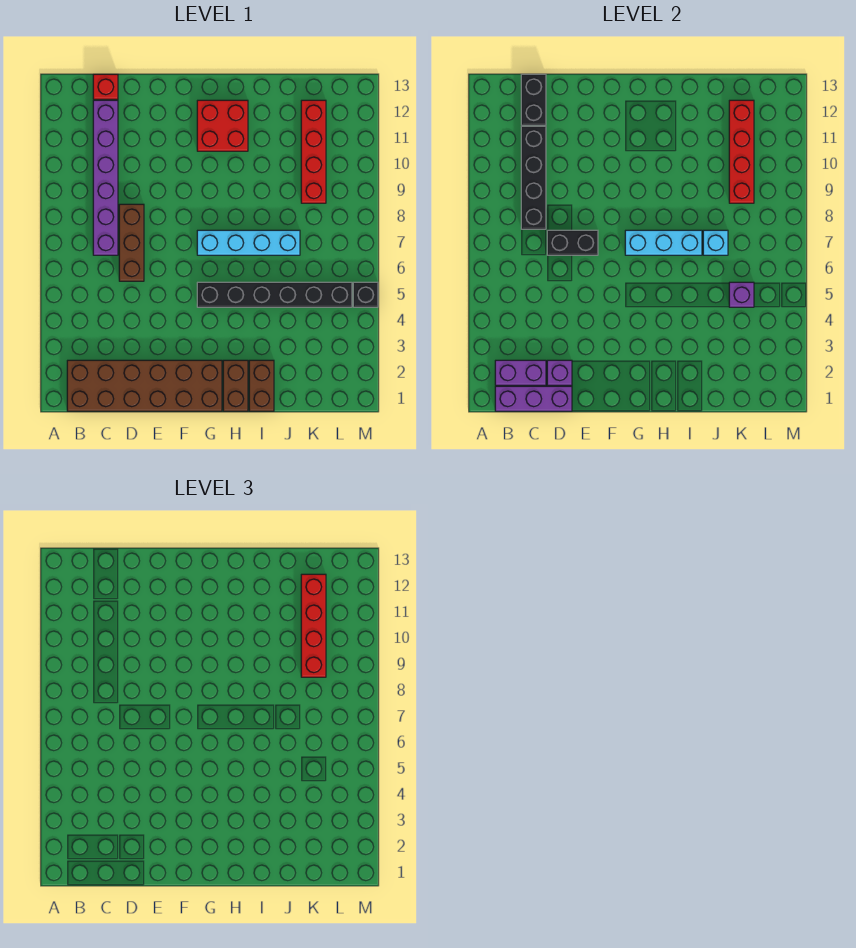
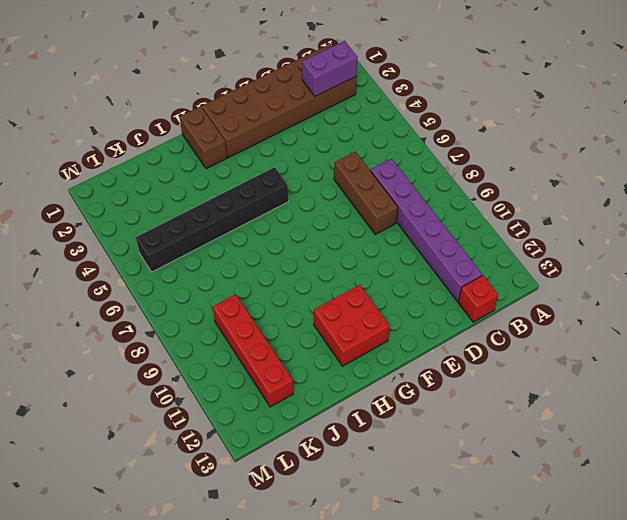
none -> cyan 1x4 brick [197,230,300,255]
none -> brown 1x2 brick [249,360,274,411]
none -> black 1x1 brick [353,282,378,307]

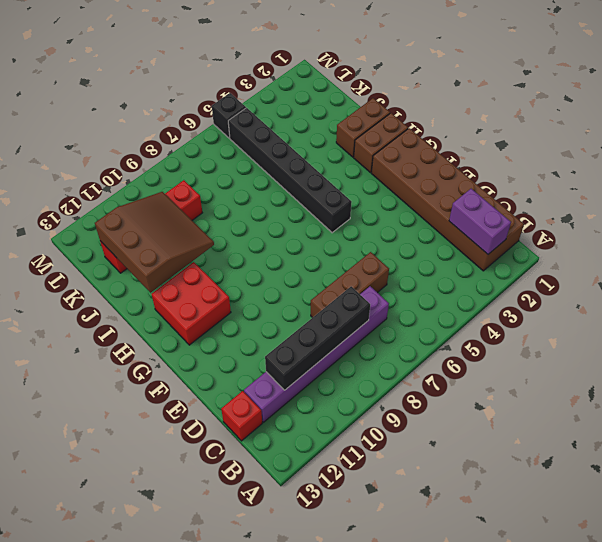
brown 3x3 slope [95,192,214,293] -> red 1x4 brick [729,100,754,203]
none -> cyan 1x4 brick [197,230,300,255]
none -> purple 1x3 brick [495,386,572,411]
none -> black 1x2 brick [521,74,546,125]

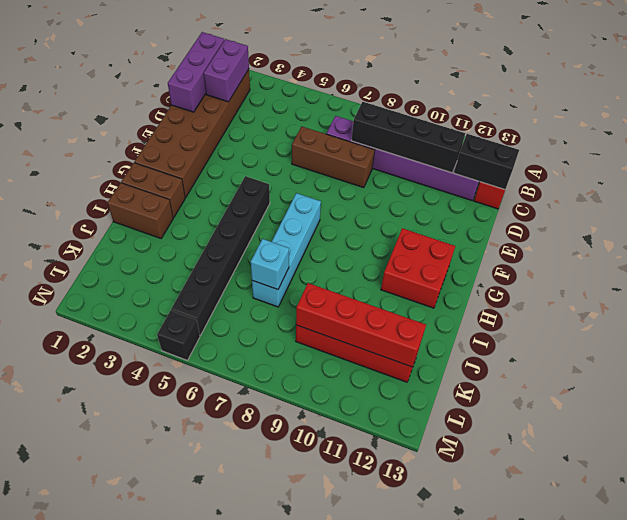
none -> purple 1x1 brick [547,360,572,385]
none -> black 1x2 brick [547,230,598,255]
none -> cyan 1x3 brick [625,230,702,255]

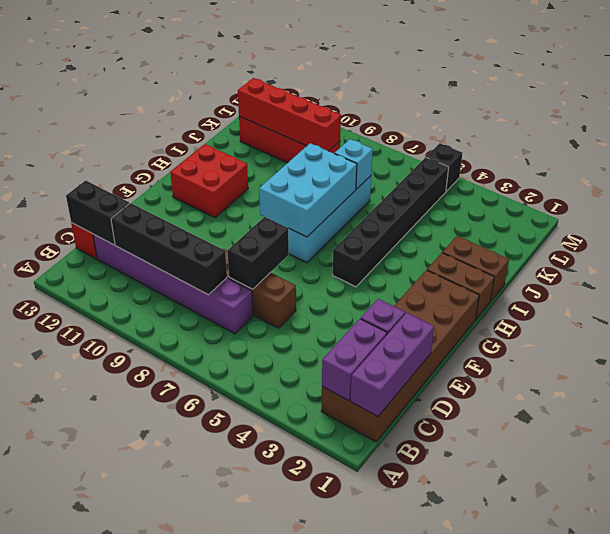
cyan 2x3 brick [259,143,357,237] -> cyan 1x3 brick [625,230,702,255]
none -> purple 1x1 brick [729,282,754,307]
none -> red 1x4 brick [301,574,326,677]

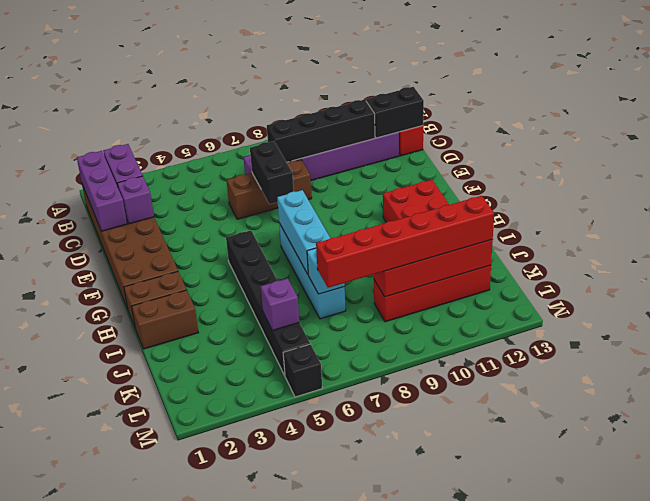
red 1x6 brick [316,196,494,288] -> red 1x4 brick [301,574,326,677]

